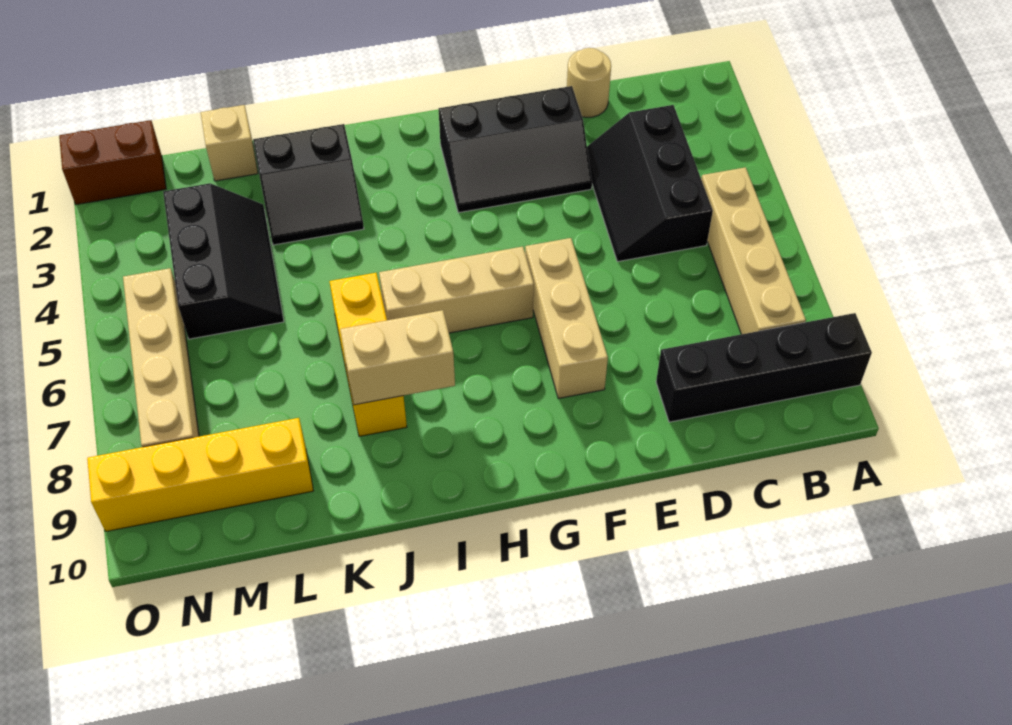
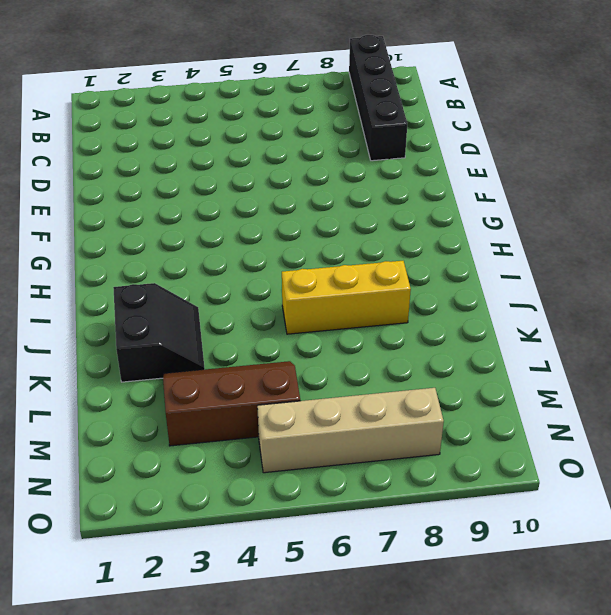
brown 2x3 slope [163,361,300,446] -> black 2x3 slope [163,183,284,339]
none -> tan 1x4 brick [701,167,806,334]
none -> black 2x3 slope [587,105,713,262]
none -> tan 1x1 round brick [567,48,611,117]

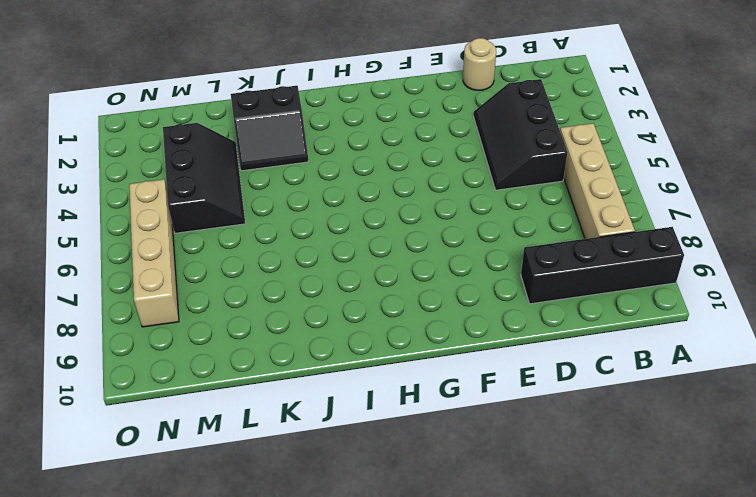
none -> black 2x3 slope [439,86,592,213]
none -> tan 1x3 brick [525,238,608,399]
none -> tan 1x3 brick [379,247,534,333]

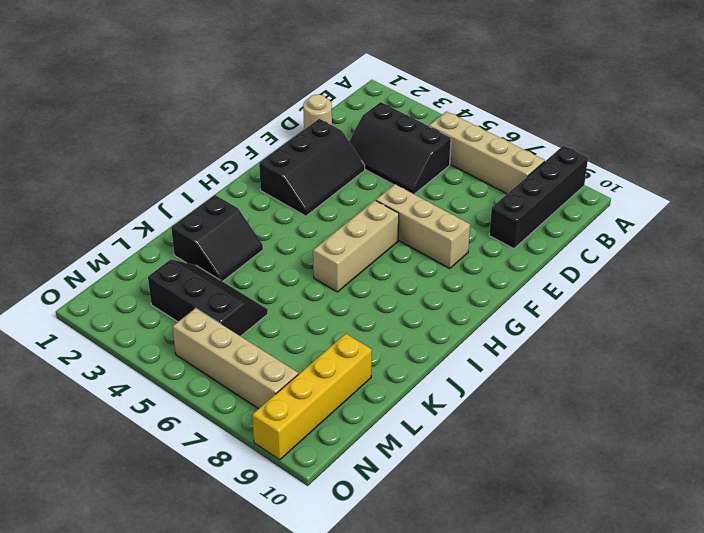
none -> yellow 1x3 brick [329,273,407,436]
none -> tan 1x1 brick [201,105,258,181]
none -> brown 1x2 brick [59,120,166,205]

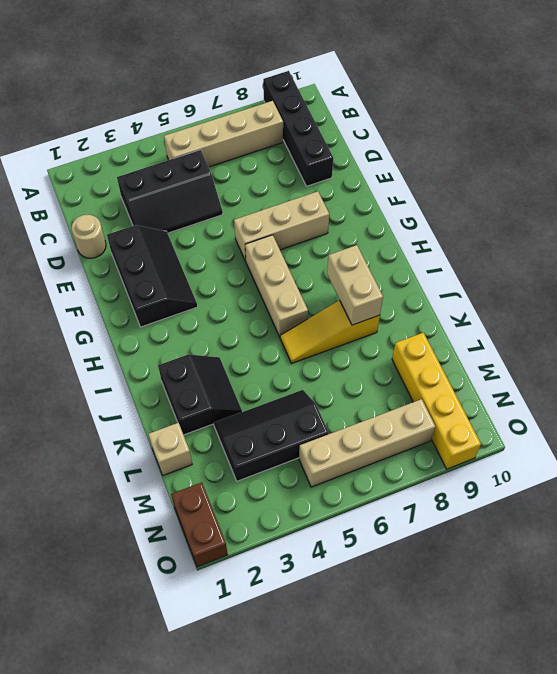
yellow 1x3 slope [280,300,380,363] -> yellow 1x3 brick [329,273,407,436]

